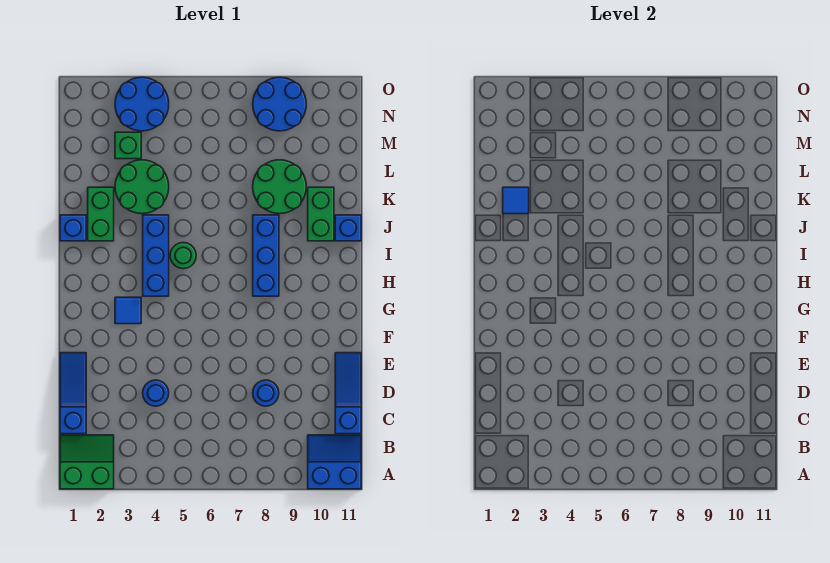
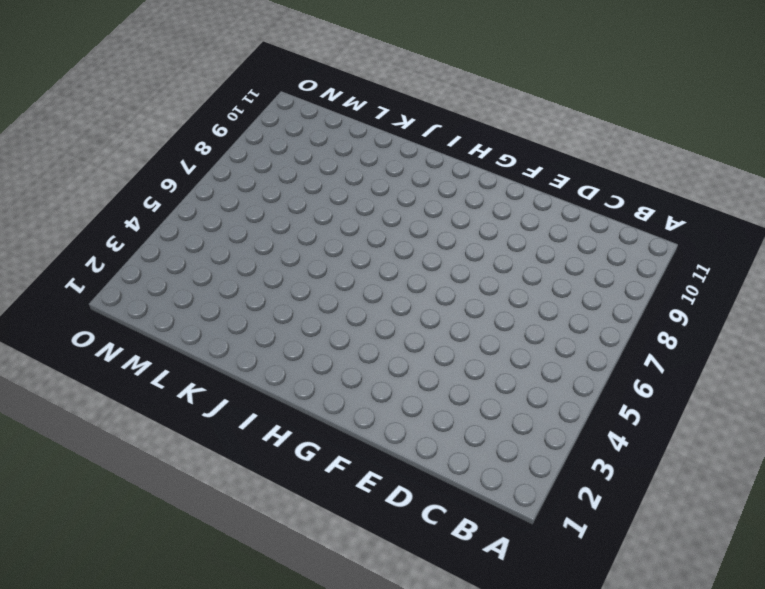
none -> green 2x2 slope [60,435,114,489]
none -> blue 2x2 slope [308,435,361,489]
none -> blue 1x3 slope [60,353,86,434]

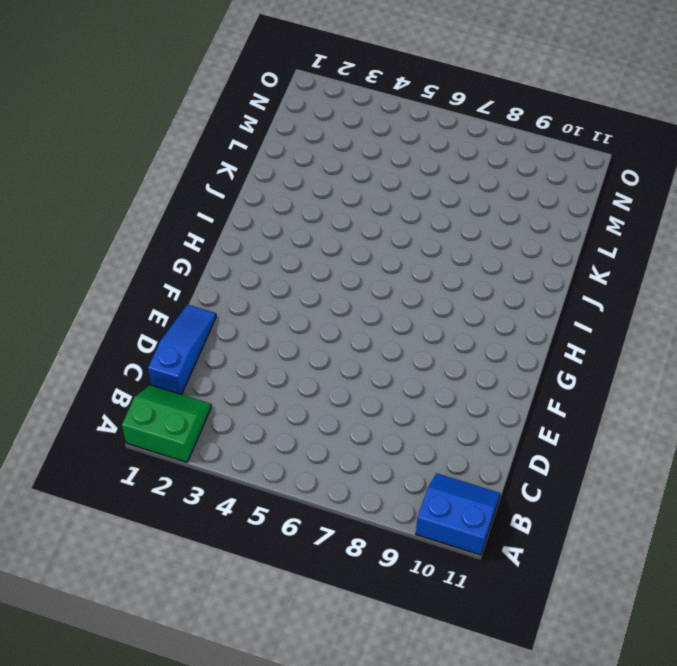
none -> blue 1x3 slope [335,353,361,434]
none -> blue 1x1 round brick [143,380,169,406]
none -> blue 1x1 round brick [253,380,279,406]

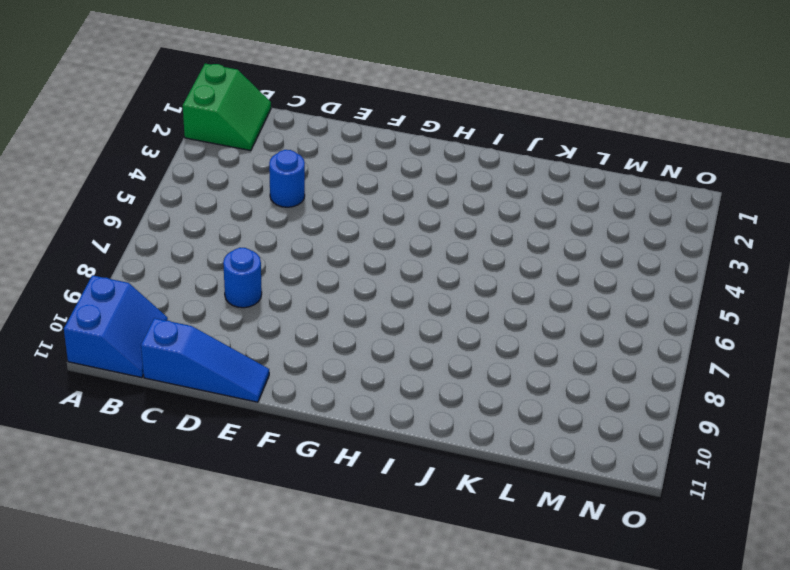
none -> blue 1x3 slope [60,353,86,434]
none -> blue 1x1 tile [115,297,141,324]
none -> blue 1x3 brick [143,215,169,296]

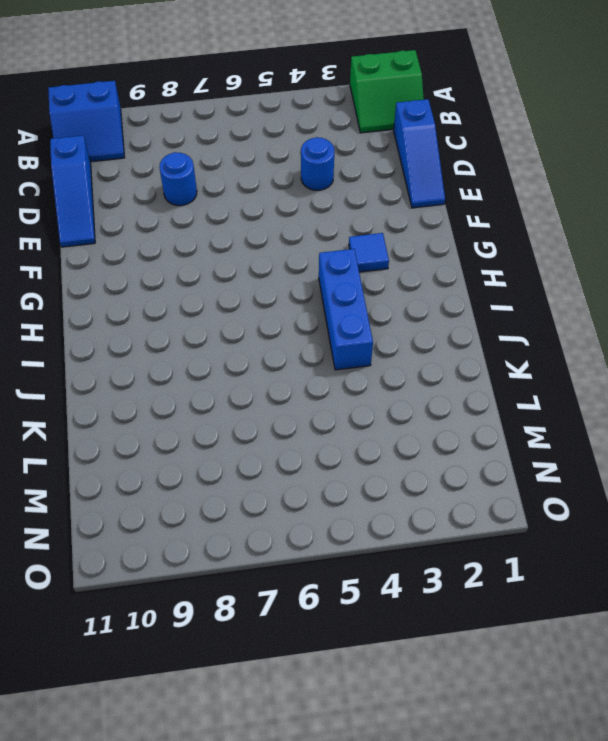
none -> blue 1x3 brick [253,215,279,296]
none -> green 1x1 round brick [170,242,196,269]
none -> blue 1x1 brick [60,215,86,241]

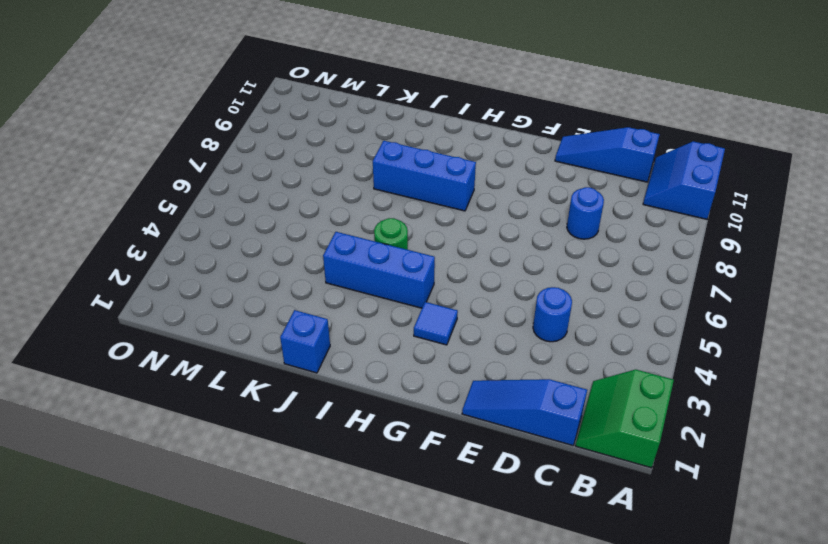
none -> green 1x2 brick [88,187,114,241]
none -> green 1x2 brick [308,187,334,241]
none -> blue 1x1 brick [335,215,361,241]

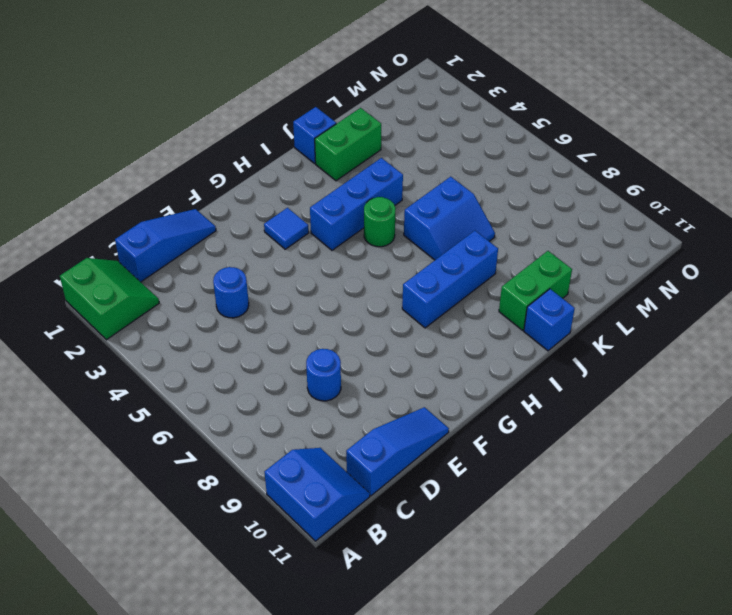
blue 2x2 slope [404,177,495,260] -> none
none -> green 2x2 round brick [115,160,169,214]
none -> green 2x2 round brick [253,160,306,214]
none -> green 1x1 brick [115,132,141,159]

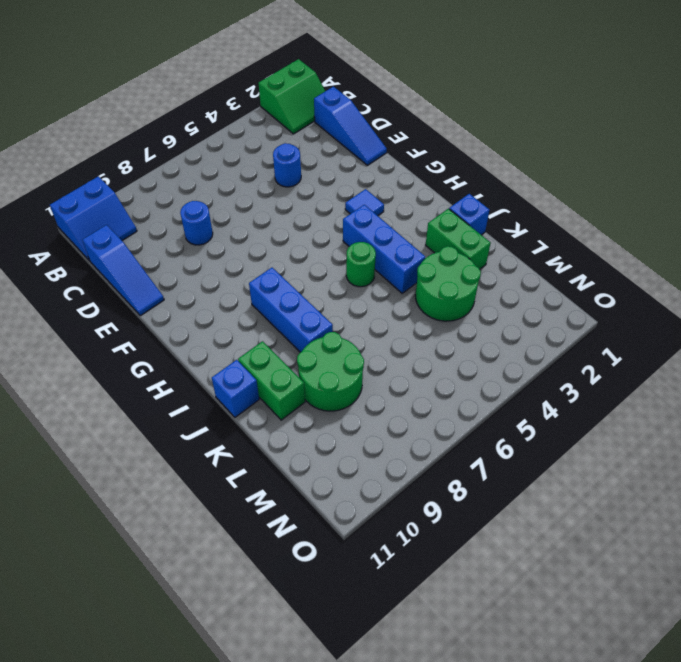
none -> green 1x1 brick [115,132,141,159]
none -> blue 2x2 round brick [115,77,169,131]
none -> blue 2x2 round brick [253,77,306,131]

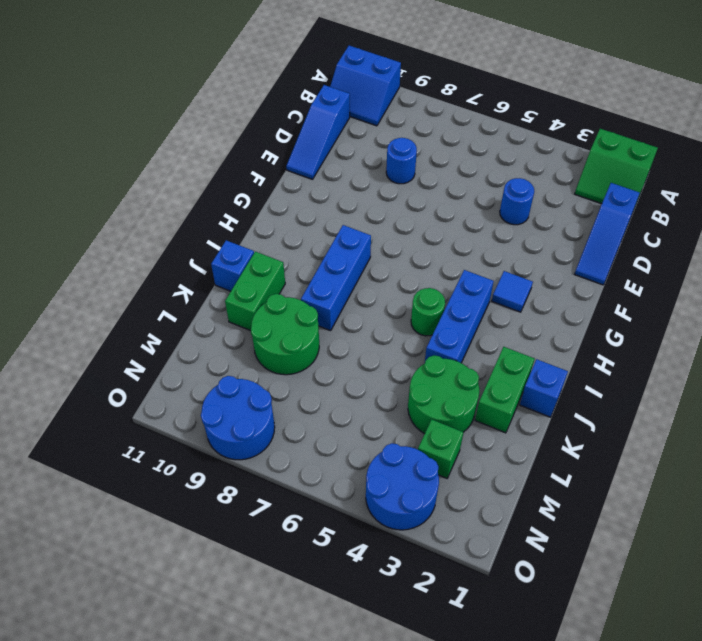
none -> blue 1x1 tile [503,187,529,214]

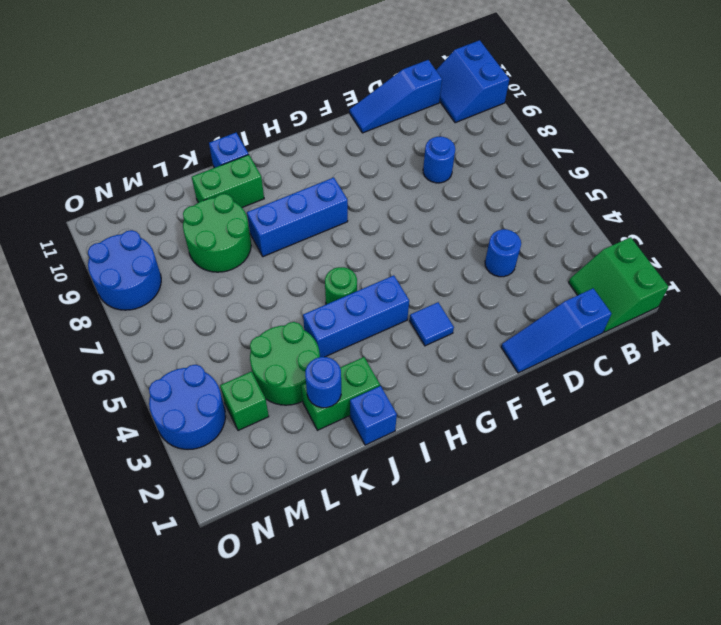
blue 1x1 round brick [305,357,341,408] -> blue 1x1 tile [503,187,529,214]

